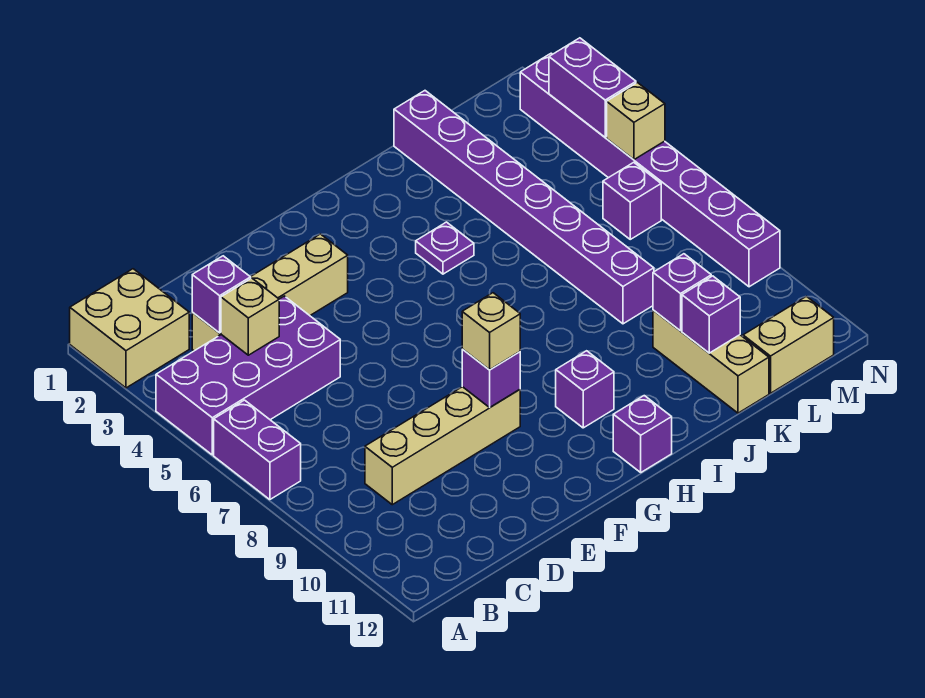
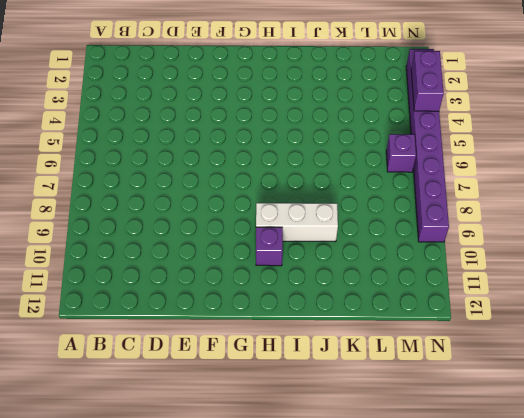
white 1x3 brick [256,203,338,242] -> none
none -> tan 2x2 brick [70,269,189,388]
none -> purple 2x4 brick [156,296,340,455]
none -> purple 1x2 brick [214,400,301,500]

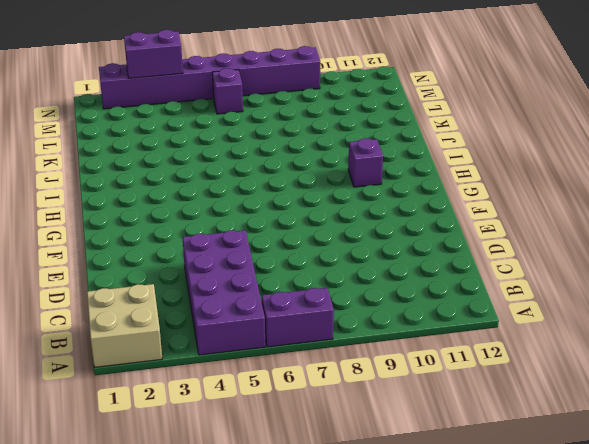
none -> tan 1x4 brick [192,234,348,351]
none -> tan 1x4 brick [365,387,520,505]
none -> purple 1x1 brick [613,396,672,472]

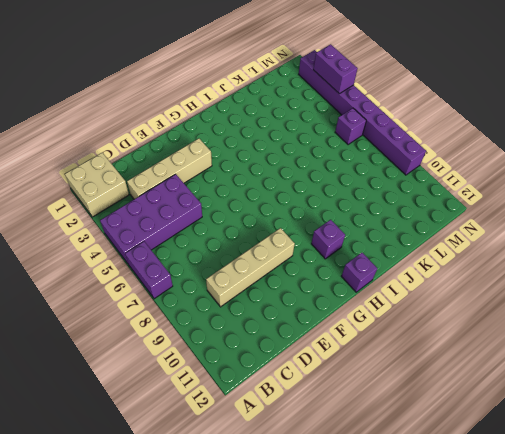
none -> purple 1x1 plate [416,222,474,274]
none -> purple 1x8 brick [394,91,654,324]
none -> tan 1x3 brick [653,310,769,413]

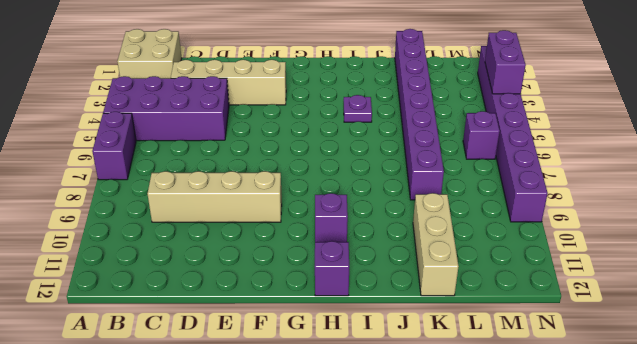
none -> tan 1x2 brick [743,296,834,393]
none -> purple 1x1 brick [192,256,251,333]
none -> tan 1x1 brick [221,278,279,355]

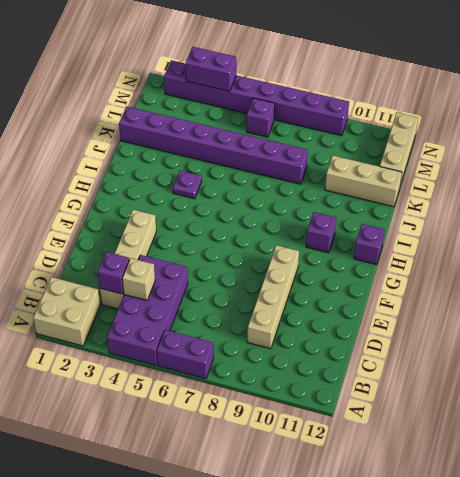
tan 1x3 brick [380,113,418,186] -> tan 1x2 brick [743,296,834,393]
none -> purple 1x1 brick [462,349,520,407]
none -> purple 1x1 brick [653,254,711,331]
none -> purple 1x1 brick [682,276,740,353]

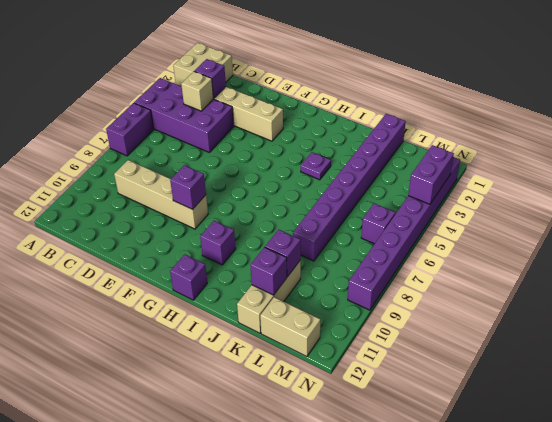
none -> tan 1x1 brick [607,83,665,160]
none -> tan 1x1 brick [462,293,520,370]

